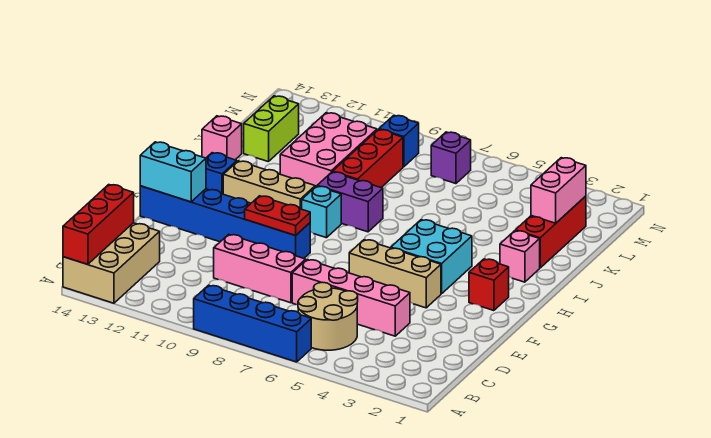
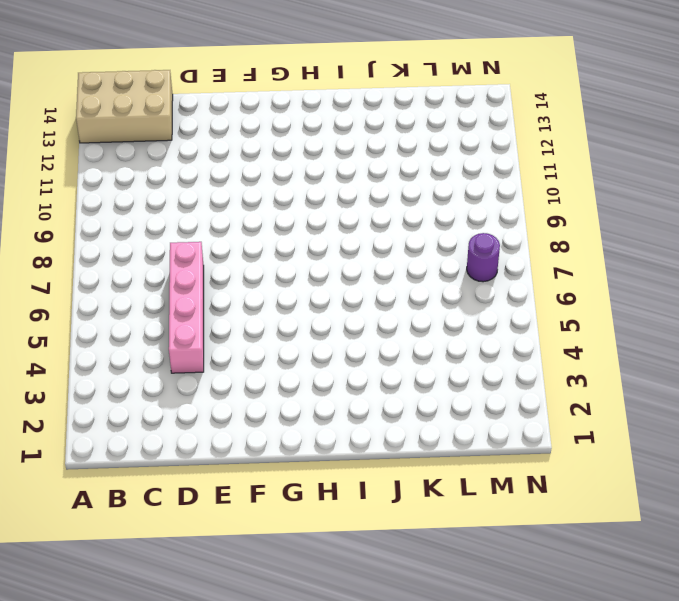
purple 1x1 round brick [467,233,500,282] -> purple 1x1 brick [431,132,471,184]
none -> blue 1x4 brick [194,285,311,362]
none -> tan 2x2 round brick [298,282,358,350]
none -> pink 1x3 brick [214,234,306,303]

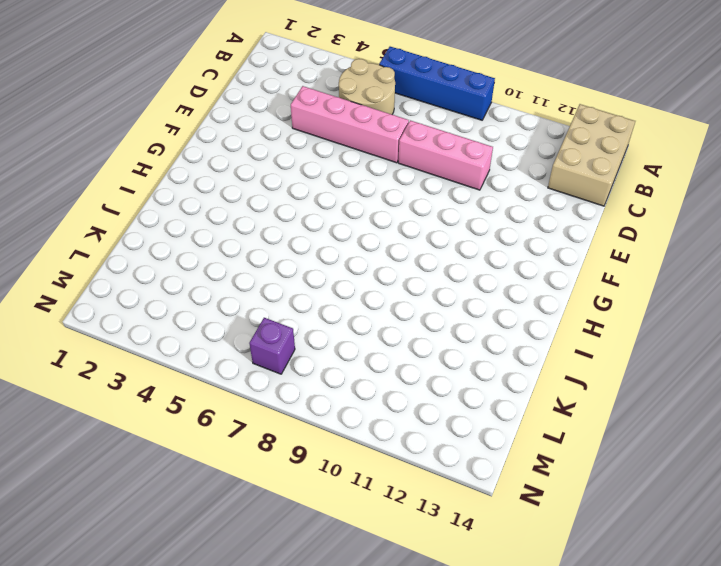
none -> tan 1x3 brick [349,240,441,308]
none -> blue 1x6 brick [140,186,310,258]
none -> red 1x1 brick [469,259,509,311]

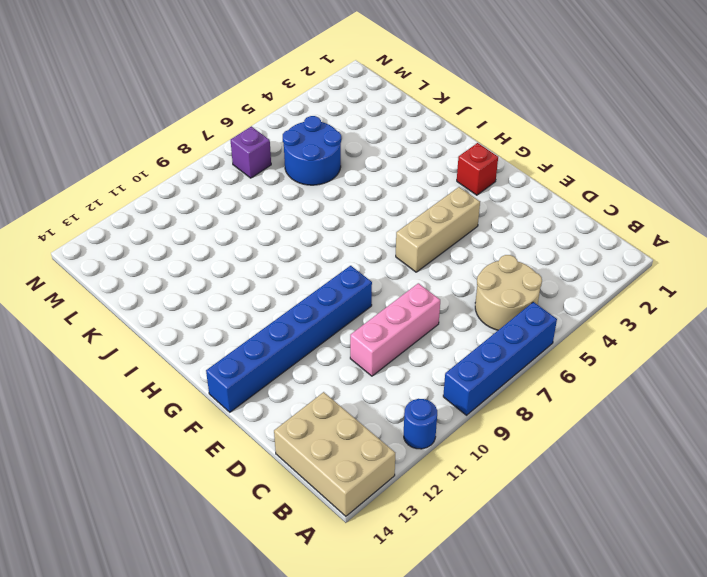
blue 1x1 round brick [404,399,437,449] -> none
blue 2x2 round brick [283,116,341,185] -> none
none -> pink 1x4 brick [292,260,410,336]
none -> cyan 2x2 brick [391,220,472,294]
none -> cyan 1x1 brick [302,186,341,238]

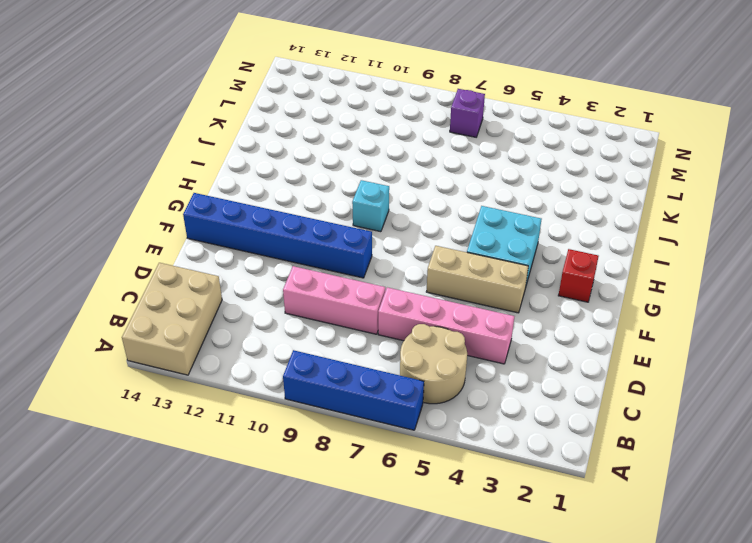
none -> tan 1x3 brick [223,161,315,209]
none -> blue 1x1 brick [206,153,237,194]
none -> pink 1x1 brick [500,231,540,282]

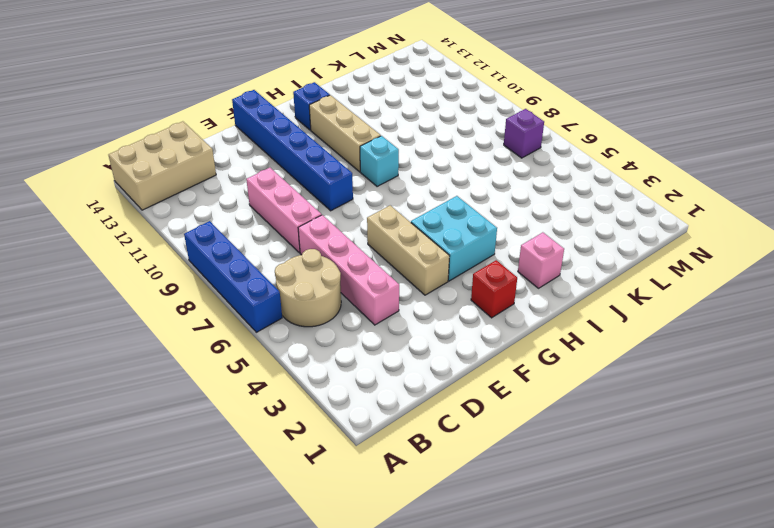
none -> purple 1x2 brick [317,172,383,232]
none -> red 1x3 brick [515,196,586,268]
none -> red 1x3 brick [333,129,403,187]

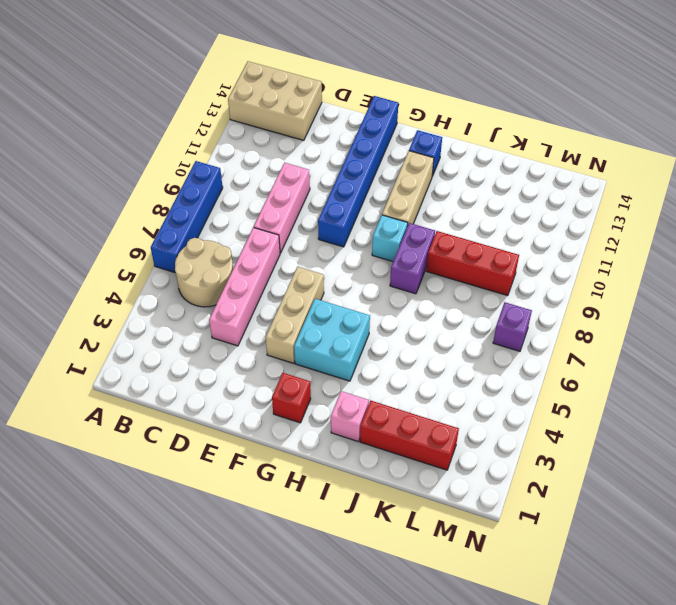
none -> pink 2x3 brick [280,113,377,187]
none -> pink 1x1 brick [202,116,242,160]
none -> lime 1x2 brick [244,96,299,162]

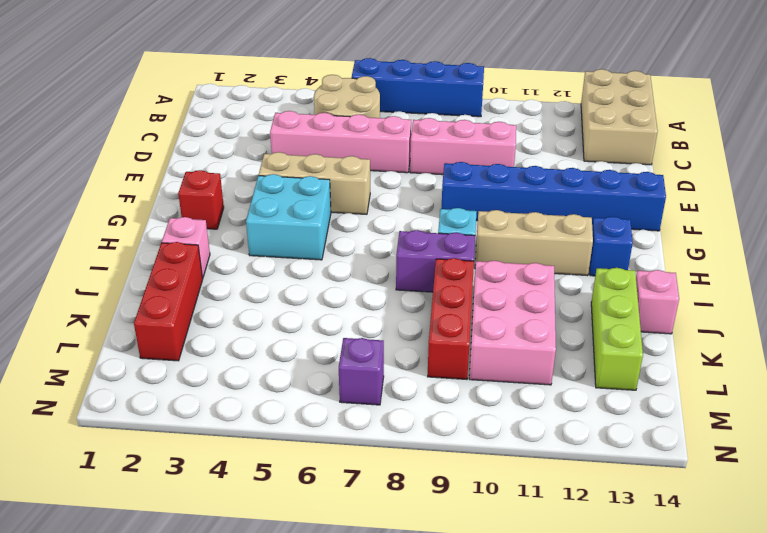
lime 1x3 brick [591,268,643,390] -> lime 1x2 brick [244,96,299,162]
none -> blue 1x1 brick [379,115,419,167]
none -> red 1x3 brick [63,185,134,264]
none -> red 1x2 plate [245,196,310,235]

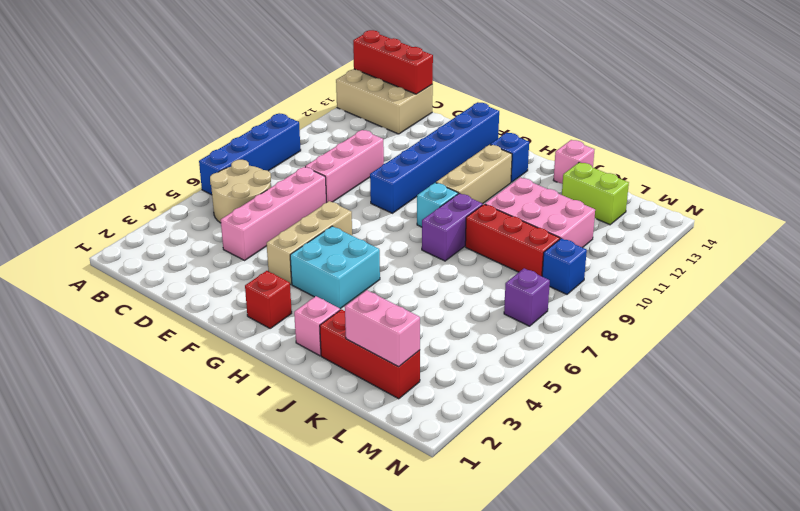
none -> red 1x2 plate [245,196,310,235]
none -> cyan 1x2 brick [140,142,206,202]

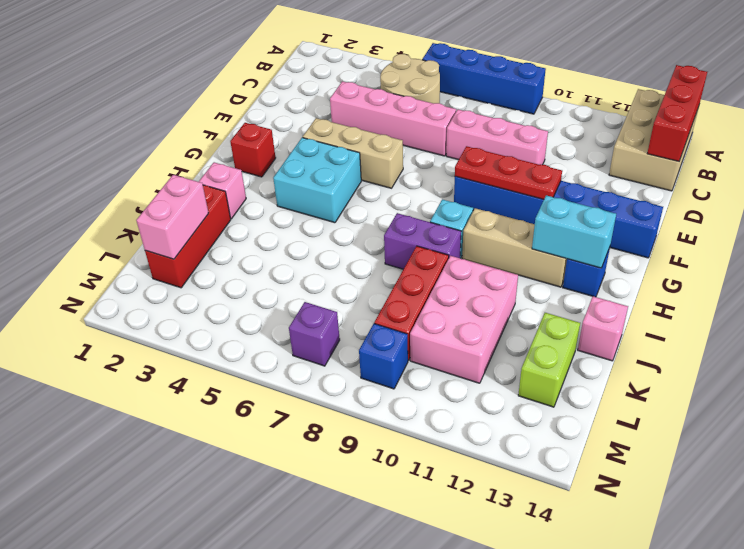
red 1x3 plate [455,146,562,199] -> red 1x2 plate [245,196,310,235]
cyan 1x2 brick [532,195,616,268] -> cyan 1x2 brick moved to [140,142,206,202]

